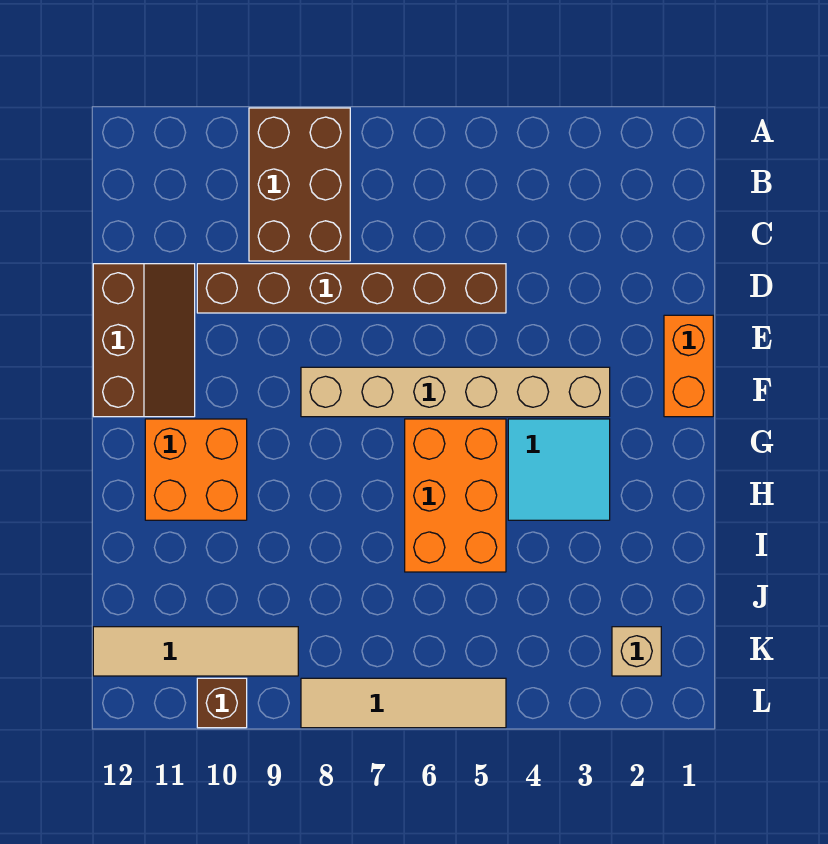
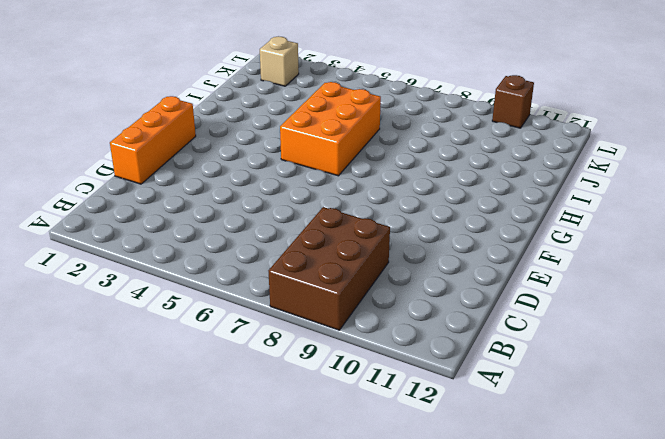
orange 1x3 brick [110,96,196,184] -> orange 1x2 brick [664,315,713,417]
none -> brown 1x6 brick [197,264,506,313]
none -> brown 2x3 slope [93,264,195,417]
none -> tan 1x6 brick [301,367,610,417]

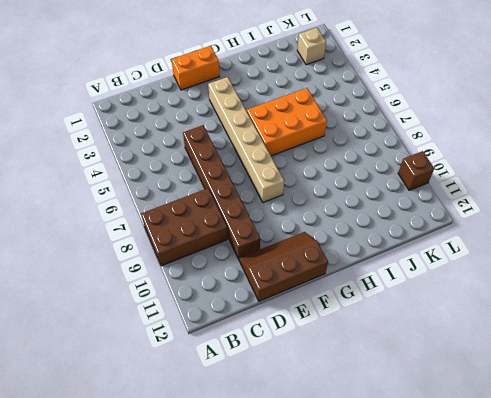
none -> cyan 2x2 tile [508,419,610,520]
none -> orange 2x2 brick [145,419,247,520]
none -> tan 1x4 tile [93,627,298,676]

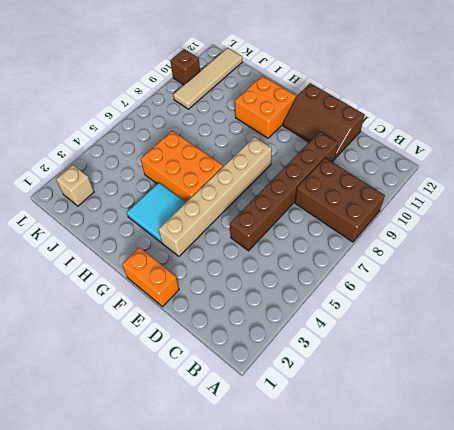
none -> tan 1x4 tile [301,678,506,728]

